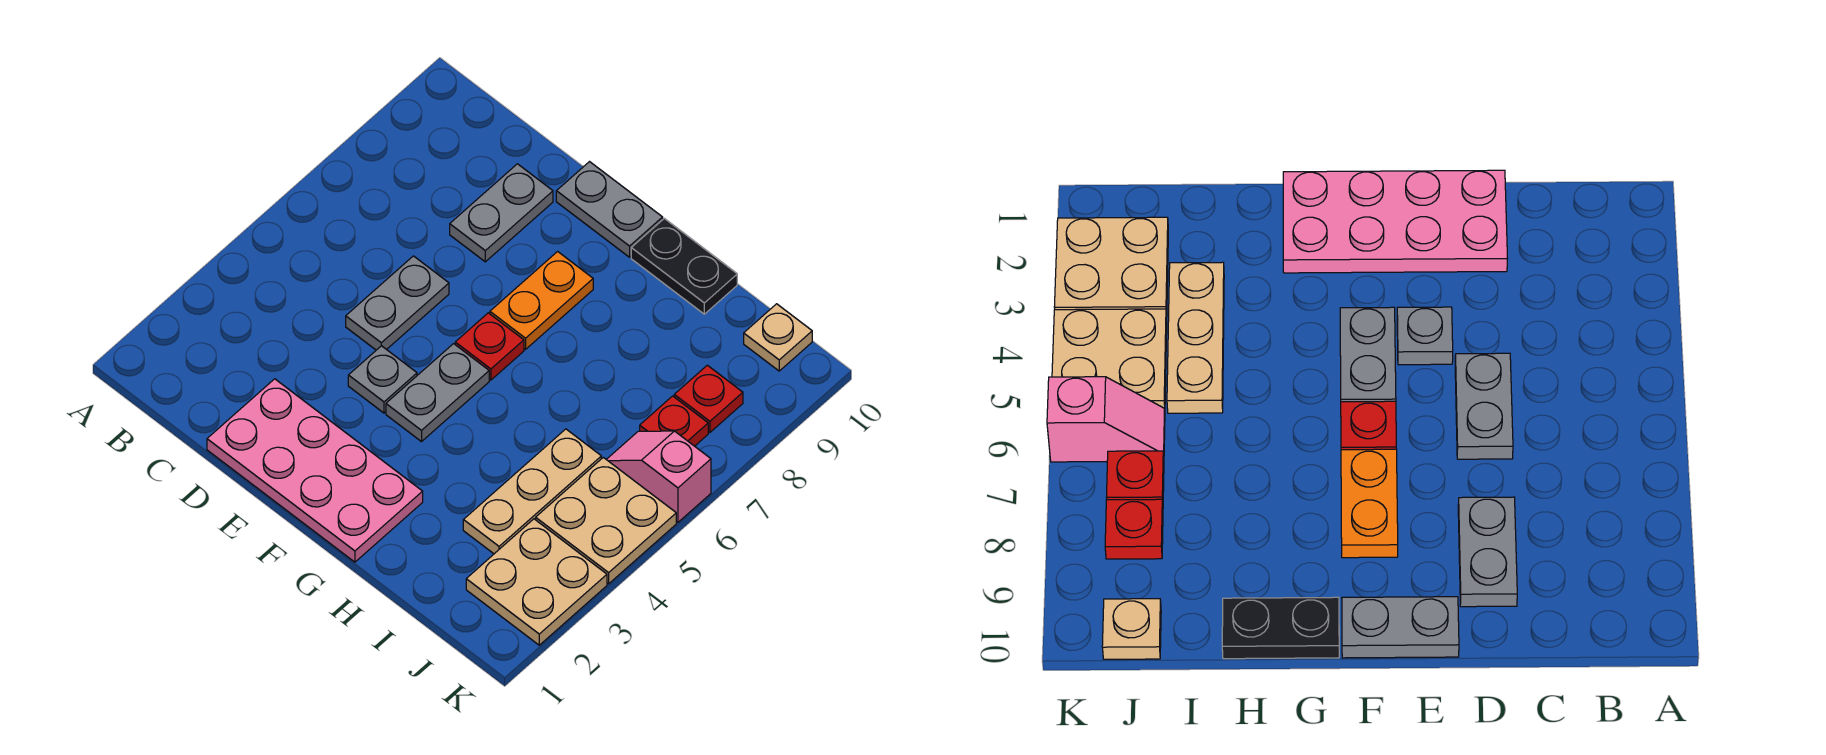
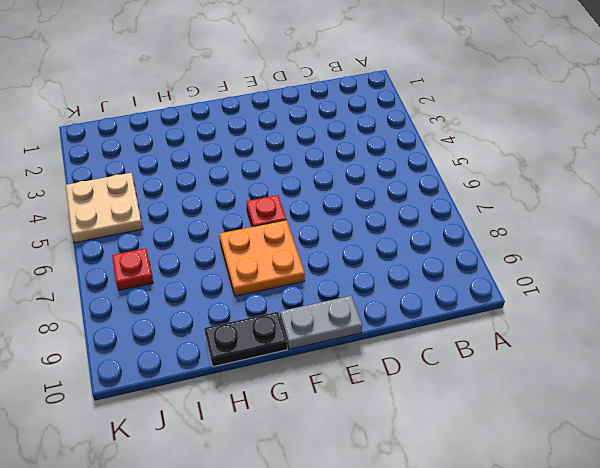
orange 2x2 plate [219,220,305,296] -> orange 1x2 plate [490,252,593,349]
none -> pink 2x4 plate [207,379,423,562]
none -> grey 1x2 plate [346,256,449,350]
none -> grey 1x2 plate [450,164,553,262]

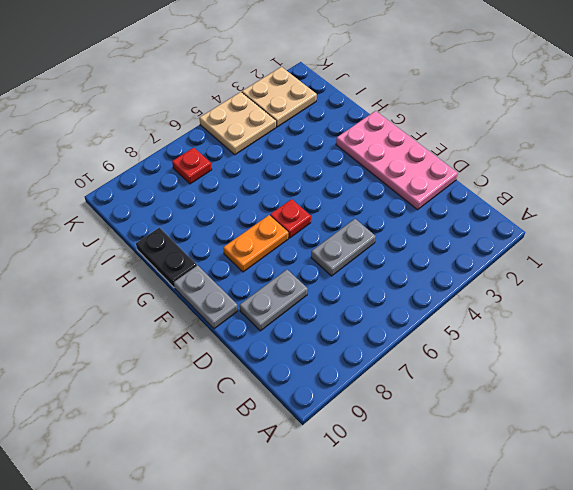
none -> grey 1x1 plate [348,346,417,413]
none -> grey 1x2 plate [386,344,489,442]
none -> tan 1x3 plate [463,429,601,554]

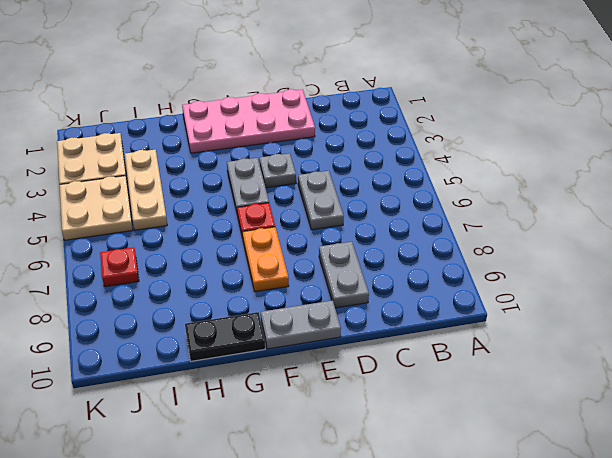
none -> pink 1x2 slope [606,431,711,522]
none -> red 1x1 plate [674,365,743,432]
none -> tan 1x1 plate [744,304,812,371]

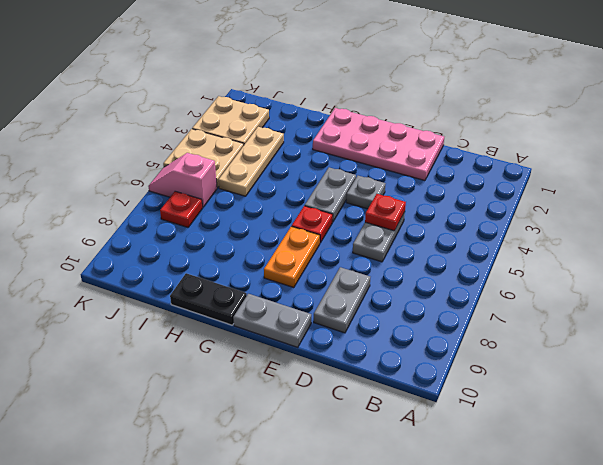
red 1x1 plate [365,194,406,231] -> red 1x1 plate moved to [674,365,743,432]
pink 1x2 slope [148,153,217,207] -> pink 1x2 slope turned to [606,431,711,522]
none -> tan 1x1 plate [744,304,812,371]

